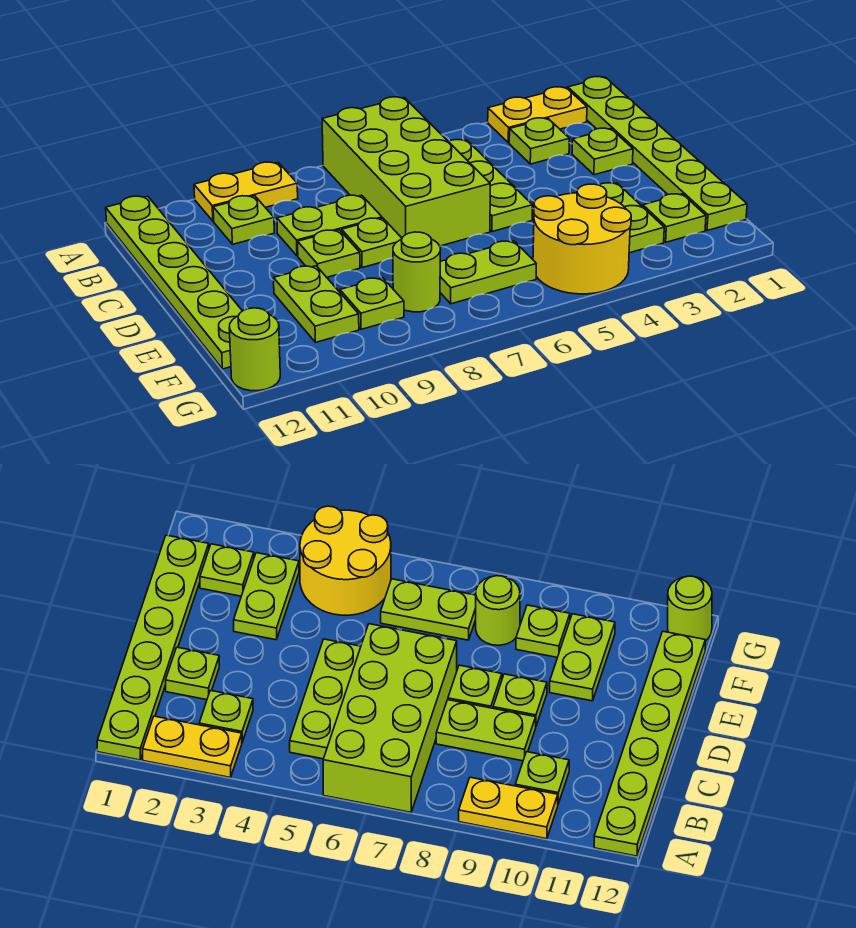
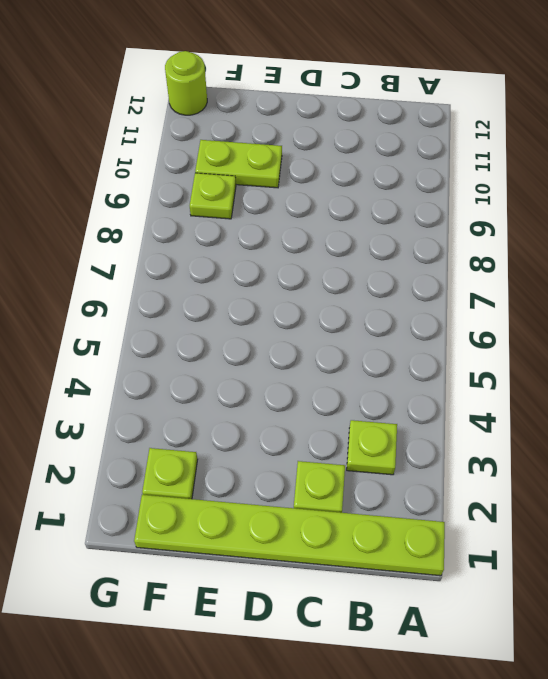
none -> yellow 1x2 plate [488,87,587,143]
none -> lime 2x4 brick [322,97,490,246]
none -> yellow 1x2 plate [194,162,298,221]

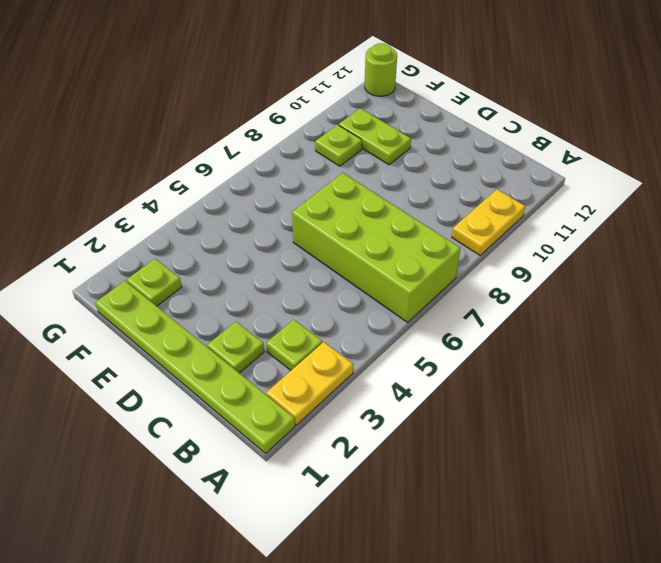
none -> lime 1x6 plate [106,196,242,369]
none -> lime 1x3 plate [448,140,532,232]
none -> lime 1x1 plate [213,196,274,244]

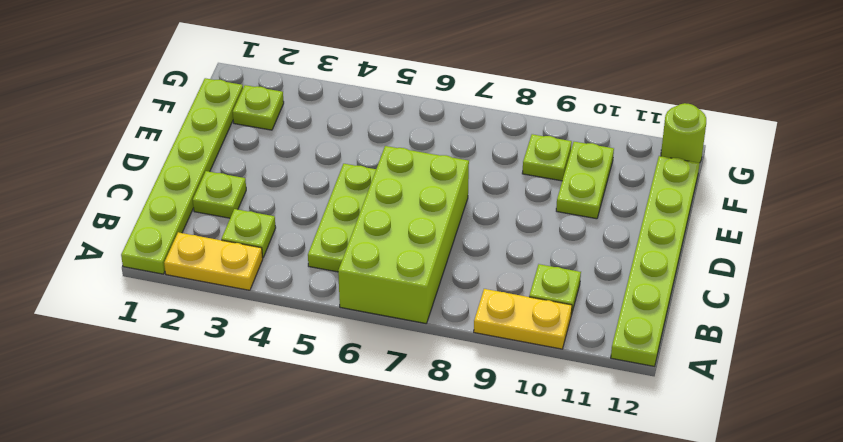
none -> lime 1x2 plate [277,195,382,256]
none -> lime 1x1 plate [342,218,402,268]
none -> lime 1x1 plate [298,230,360,277]

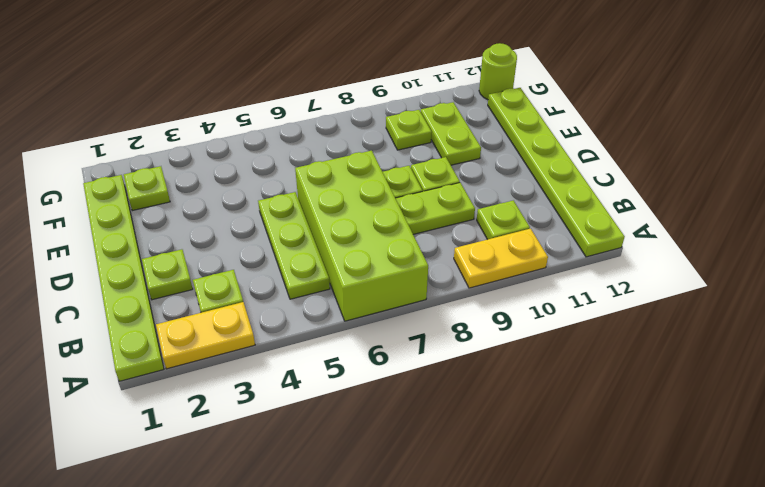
none -> lime 1x2 plate [600,183,664,253]
none -> yellow 2x2 round brick [533,184,631,294]
none -> lime 1x2 plate [440,241,536,304]

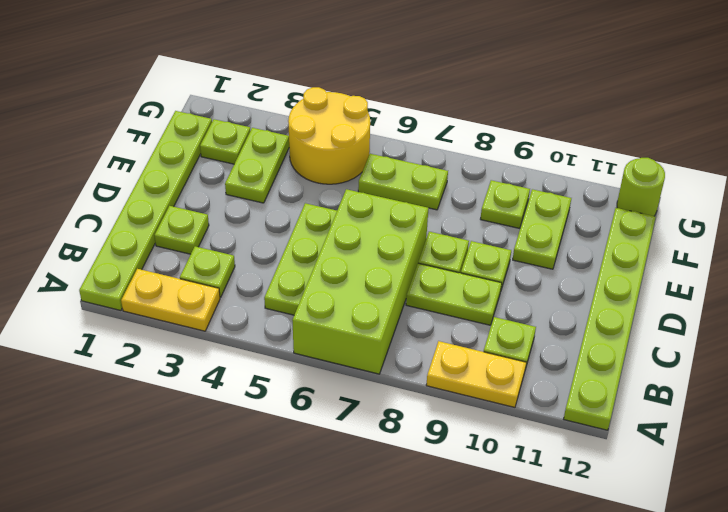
none -> lime 1x1 round brick [393,232,440,312]

